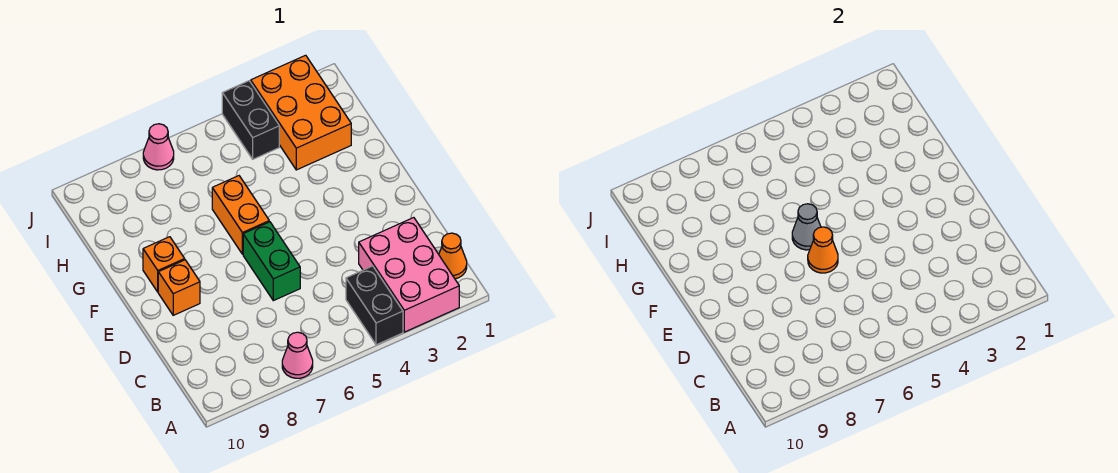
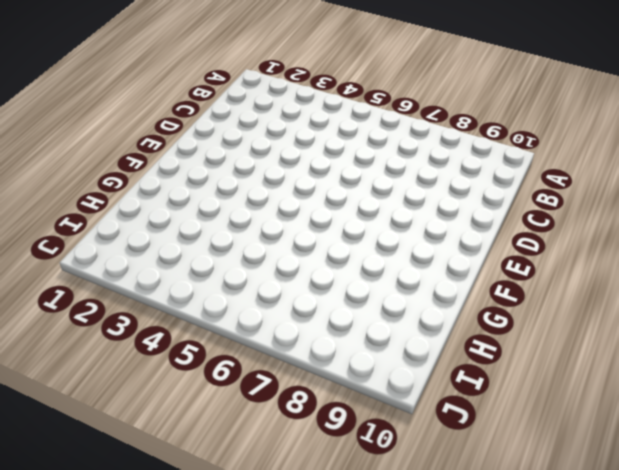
none -> pink 2x3 brick [359,218,459,332]
none -> black 1x2 brick [346,266,403,345]
none -> pink 1x1 cone [282,332,313,378]

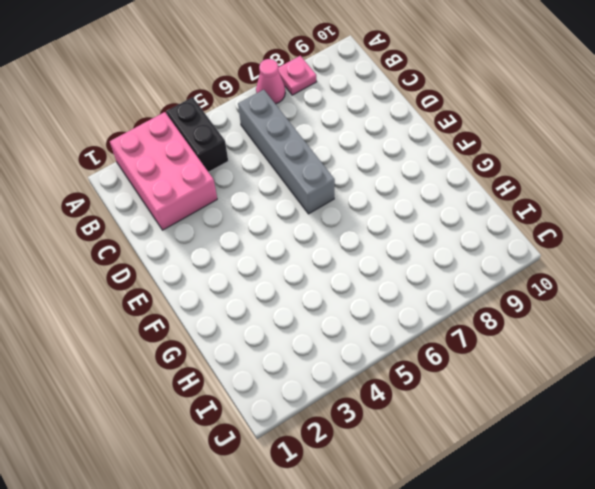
pink 1x1 plate [278,56,316,95] -> none
grey 1x4 brick [238,90,335,214] -> green 1x2 brick [243,222,300,301]
none -> orange 1x1 cone [439,233,467,279]
none -> orange 1x1 brick [158,260,200,315]
none -> orange 1x2 brick [212,176,269,254]

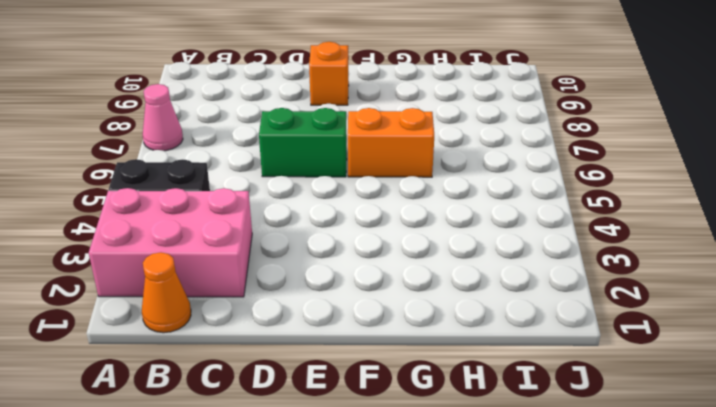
none -> orange 1x1 brick [143,237,185,292]
none -> orange 2x3 brick [251,55,351,170]
none -> black 1x2 brick [222,81,279,159]

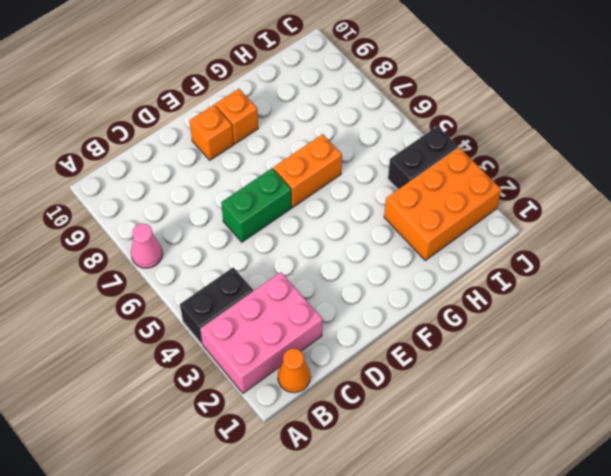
none -> pink 1x1 cone [143,124,174,170]
none -> orange 1x1 cone [808,227,838,273]
none -> grey 1x1 cone [792,204,821,250]

